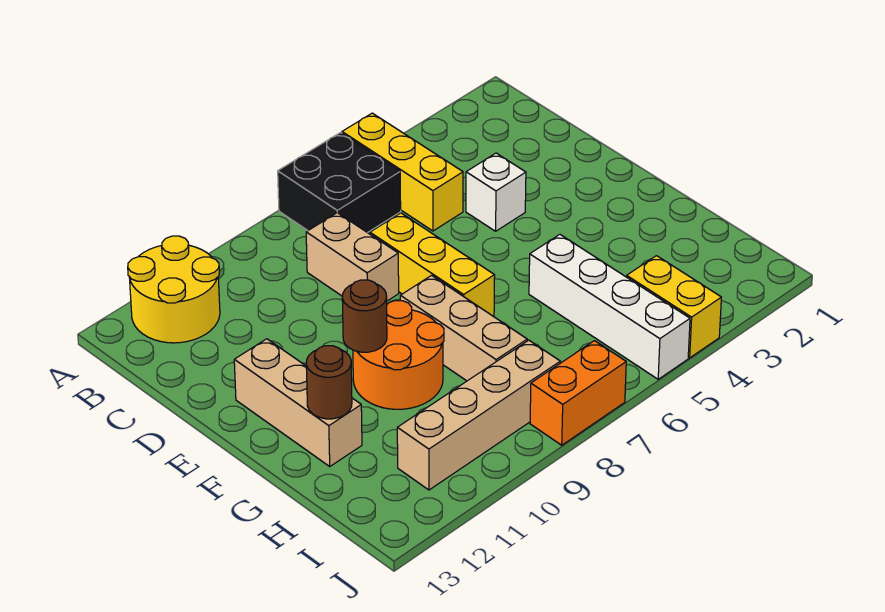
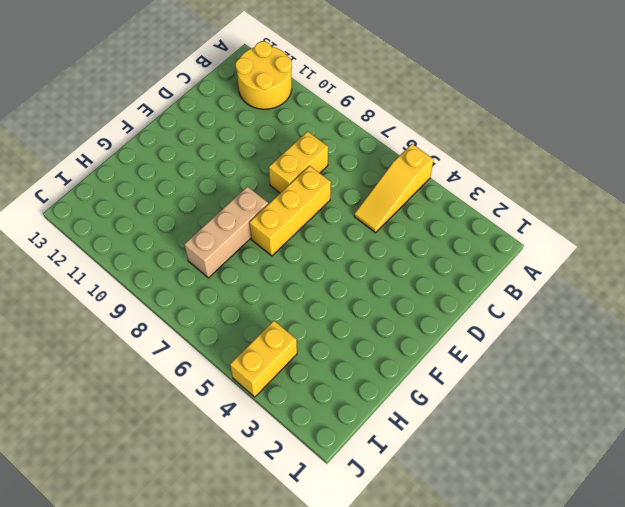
yellow 1x3 slope [354,144,434,233] -> yellow 1x3 brick [342,113,463,231]
yellow 1x2 brick [269,131,328,193] -> tan 1x2 brick [306,213,399,301]
none -> black 2x2 brick [278,133,401,233]
none -> white 1x1 brick [466,153,526,231]
none -> tan 1x3 brick [234,339,362,466]

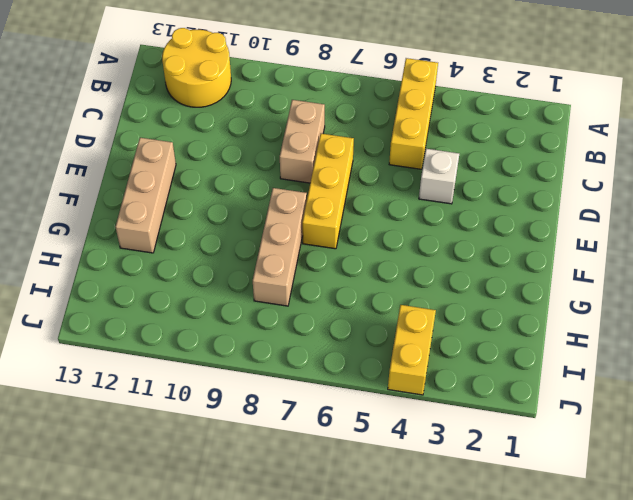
none -> black 2x2 brick [278,133,401,233]
none -> orange 2x2 round brick [353,301,444,409]
none -> white 1x4 brick [529,235,690,379]

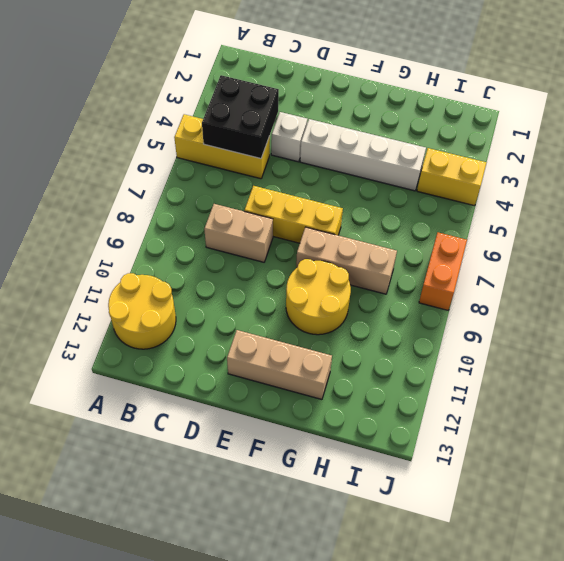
black 2x2 brick [202,75,279,159] -> black 2x2 brick moved to [278,133,401,233]
white 1x4 brick [300,119,426,191] -> white 1x4 brick moved to [529,235,690,379]
yellow 2x2 round brick [286,259,351,335] -> orange 2x2 round brick [353,301,444,409]
none -> tan 1x4 brick [397,340,560,490]
none -> brown 1x1 round brick [342,280,387,352]
none -> brown 1x1 round brick [306,346,352,419]

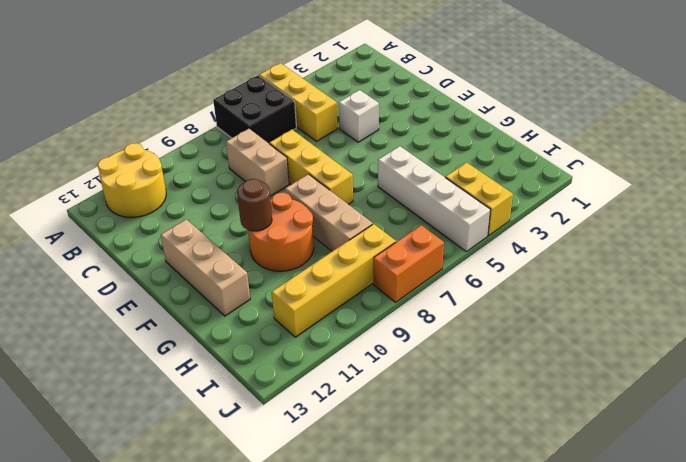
yellow 1x4 brick [272,224,396,337] -> tan 1x4 brick [397,340,560,490]
none -> brown 1x1 round brick [306,346,352,419]

